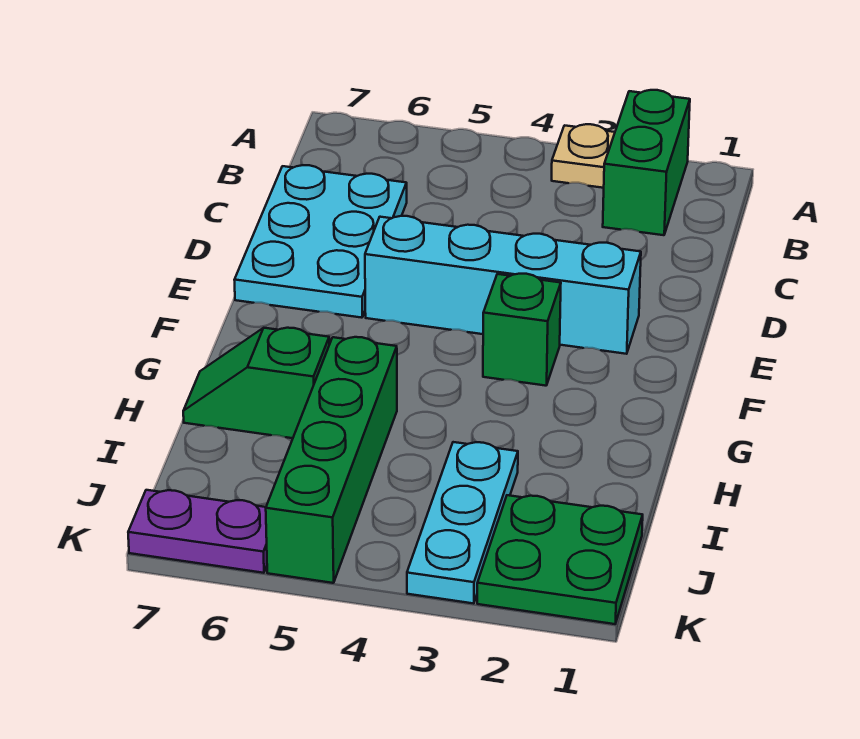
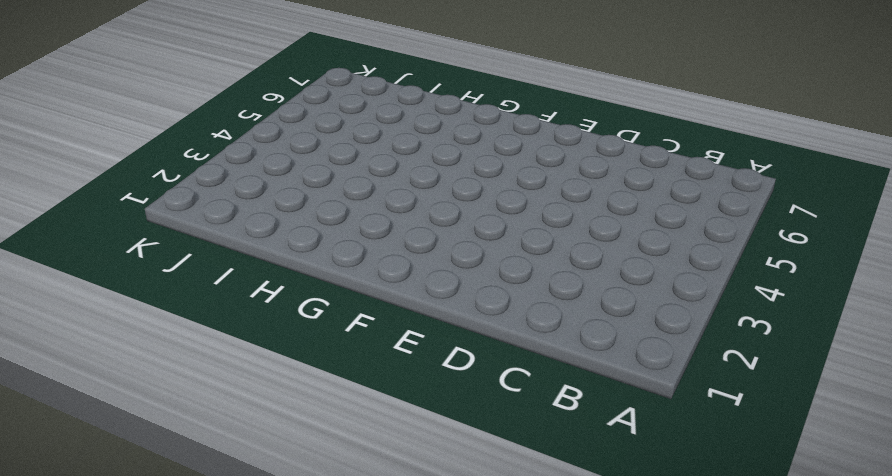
none -> green 1x2 brick [603,90,690,235]
none -> tan 1x1 plate [552,124,615,188]

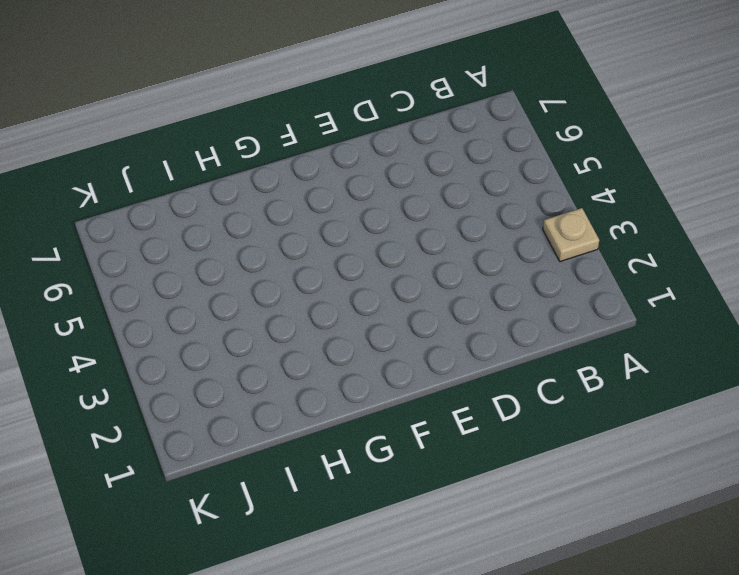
none -> green 1x2 brick [603,90,690,235]
none -> cyan 2x3 plate [235,165,407,318]

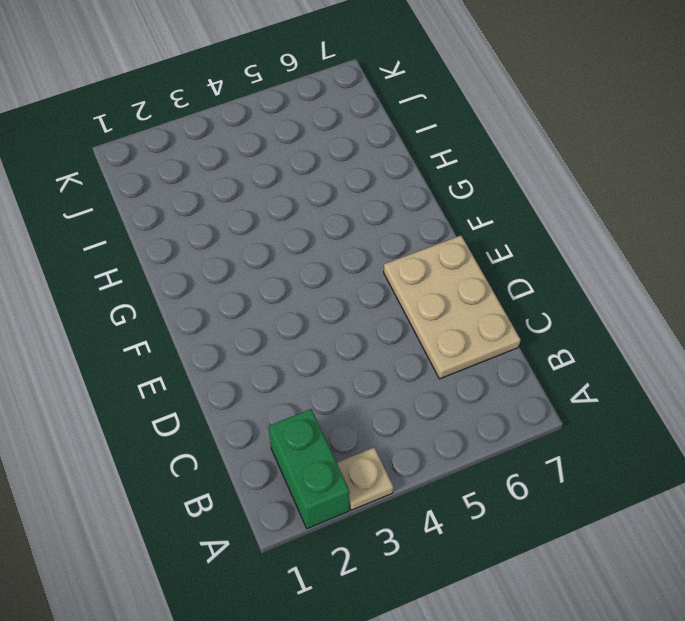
tan 2x3 plate [384,236,520,379] -> cyan 2x3 plate [235,165,407,318]
none -> cyan 1x4 brick [365,216,641,354]
none -> green 1x1 brick [483,274,561,386]

